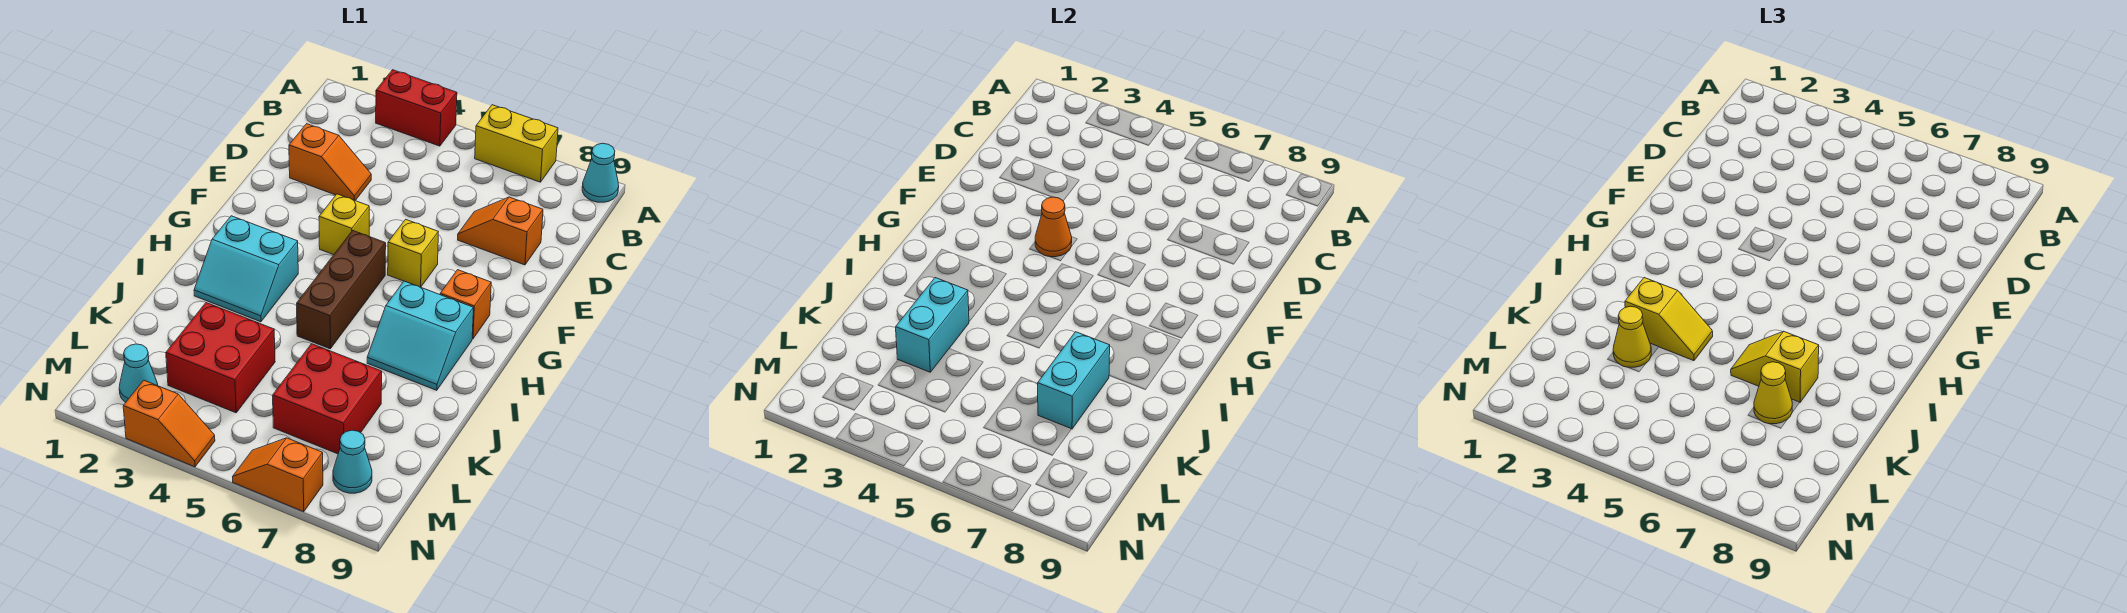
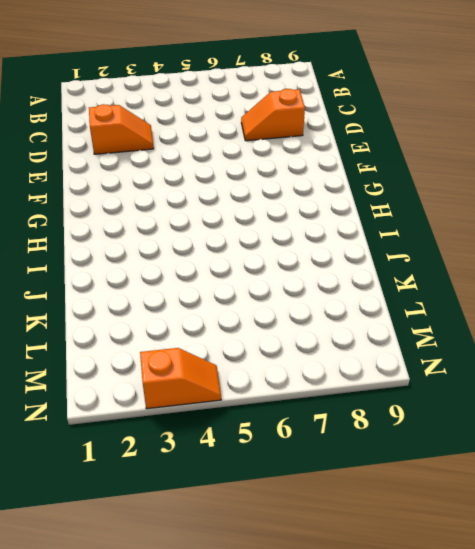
none -> red 1x2 brick [376,70,457,146]
none -> yellow 1x2 brick [475,105,558,182]
none -> cyan 1x1 cone [582,143,619,202]

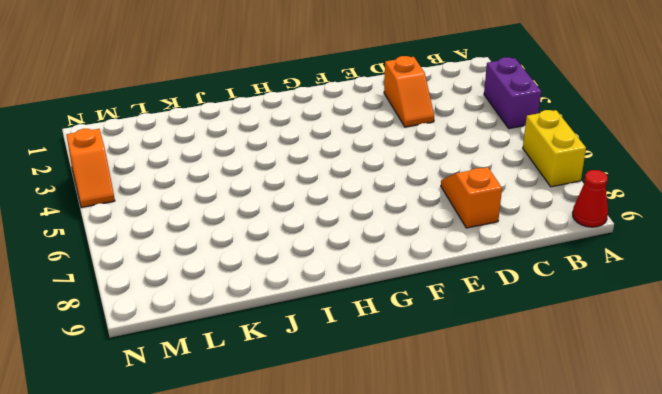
purple 1x2 brick [484,57,541,129] -> red 1x2 brick [376,70,457,146]
red 1x1 cone [573,170,608,227] -> cyan 1x1 cone [582,143,619,202]
none -> yellow 1x1 brick [319,194,369,255]
none -> yellow 1x1 brick [388,219,438,287]
none -> brown 1x3 brick [297,231,386,349]

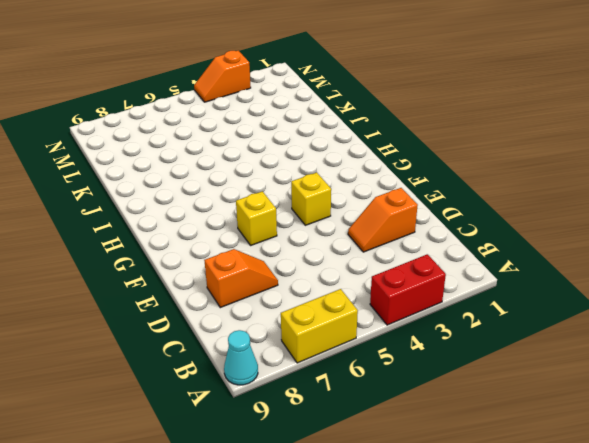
none -> brown 1x3 brick [297,231,386,349]
none -> orange 1x1 brick [440,270,491,339]
none -> cyan 2x2 slope [194,216,298,322]

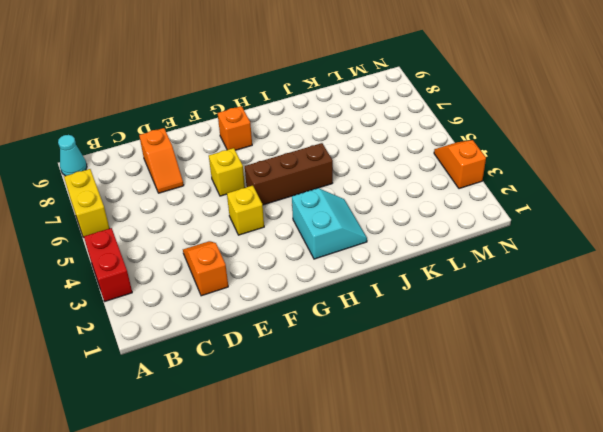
none -> cyan 2x2 slope [367,281,473,390]
none -> red 2x2 brick [166,303,275,413]
none -> red 2x2 brick [273,344,382,454]

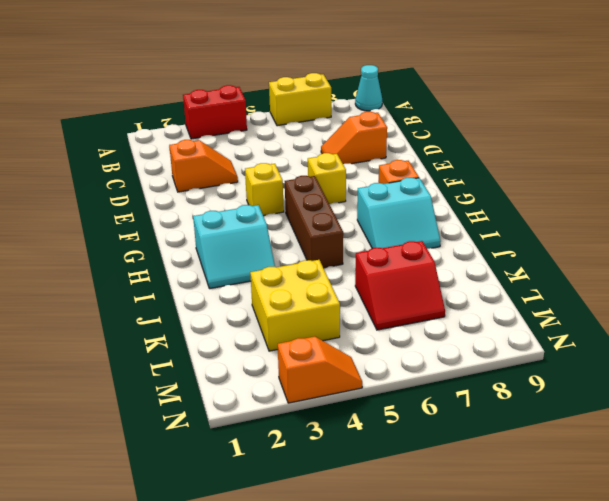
yellow 2x2 brick [250,260,340,351] -> red 2x2 brick [166,303,275,413]
red 2x2 slope [355,241,445,330] -> red 2x2 brick [273,344,382,454]
none -> cyan 1x1 cone [119,344,158,402]
none -> cyan 1x1 cone [333,430,372,493]
none -> orange 1x2 slope [233,438,323,512]

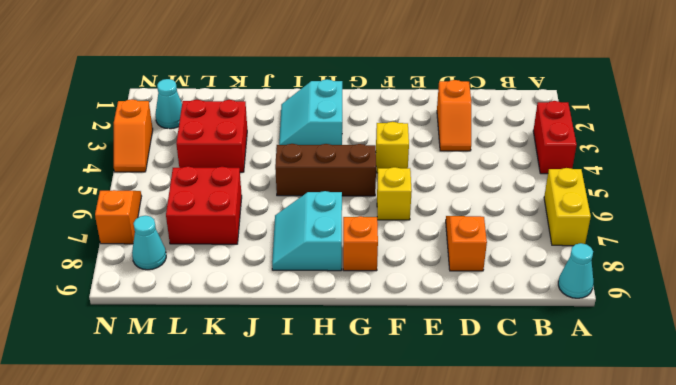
none -> orange 1x1 cone [1035,197,1072,257]
none -> cyan 1x2 brick [896,278,969,372]
none -> cyan 1x2 brick [1038,332,1110,429]

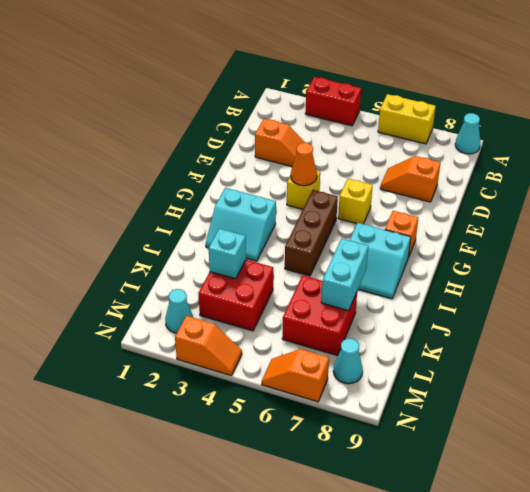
cyan 1x1 brick [209,229,246,279] -> cyan 1x2 brick [896,278,969,372]
none -> yellow 1x2 slope [1625,278,1713,361]
none -> yellow 1x2 slope [1731,331,1819,402]
none -> yellow 1x1 cone [1613,306,1651,367]

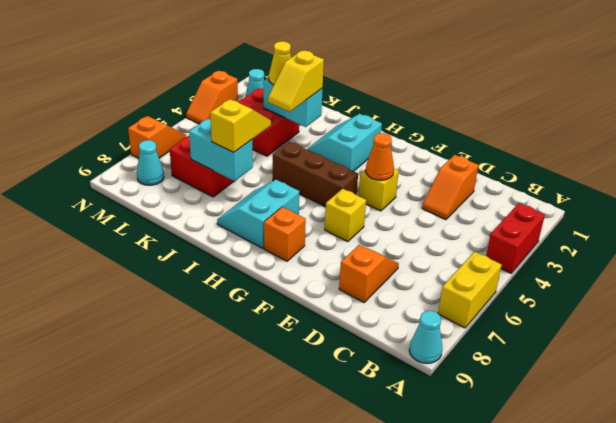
none -> yellow 1x1 cone [1754,362,1792,424]

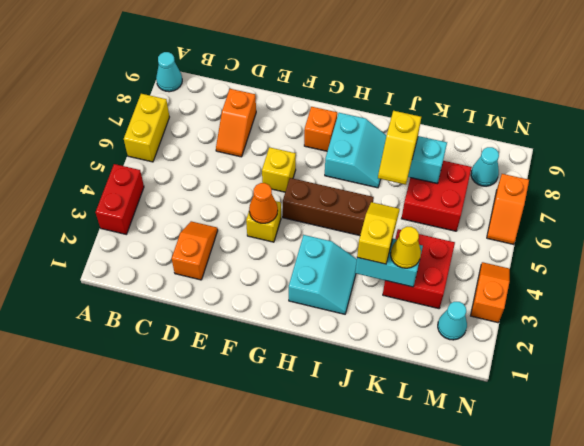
none -> yellow 1x1 cone [1754,362,1792,424]

